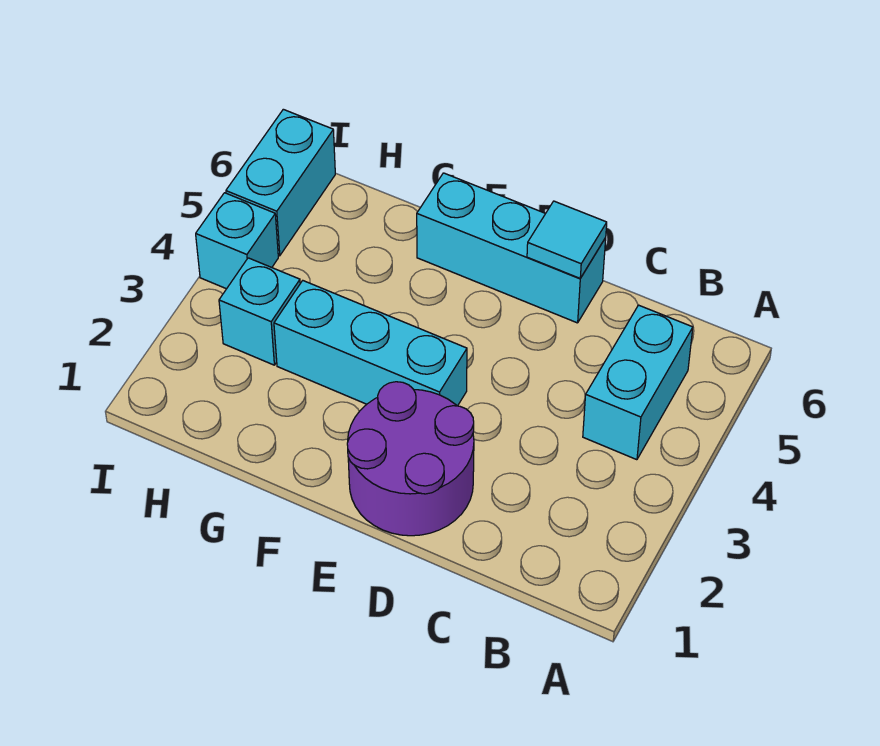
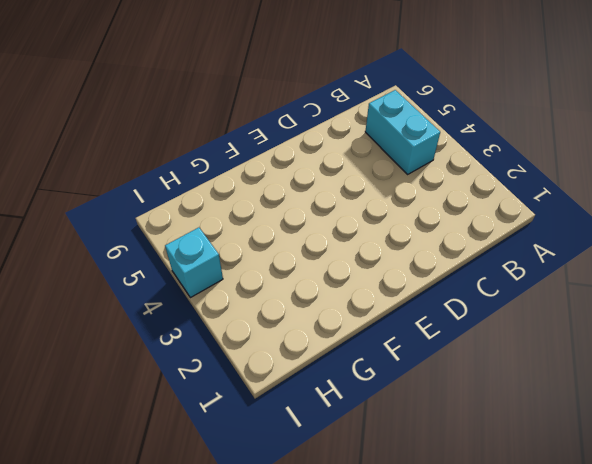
none -> purple 2x2 round brick [347,382,474,536]
none -> cyan 1x3 brick [417,173,606,323]

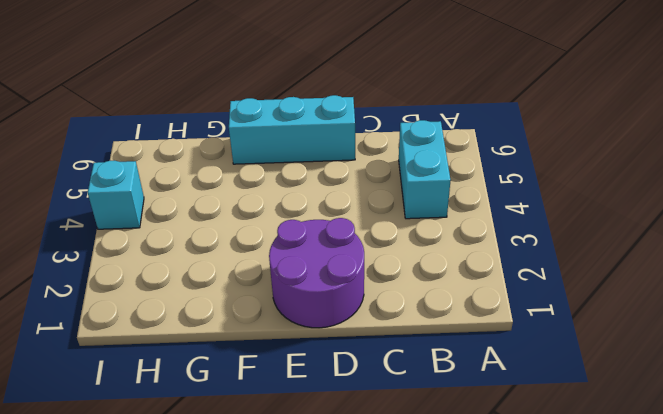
none -> cyan 1x3 brick [274,281,467,406]
none -> cyan 1x1 brick [219,258,300,365]

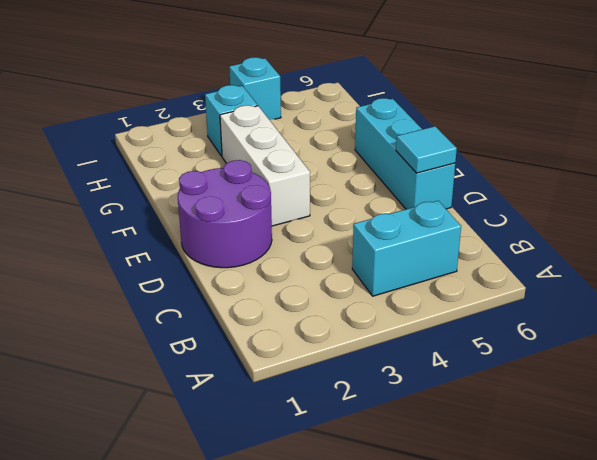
white 1x3 brick [220,105,310,226] -> cyan 1x3 brick [274,281,467,406]
none -> cyan 1x2 brick [226,109,335,256]

